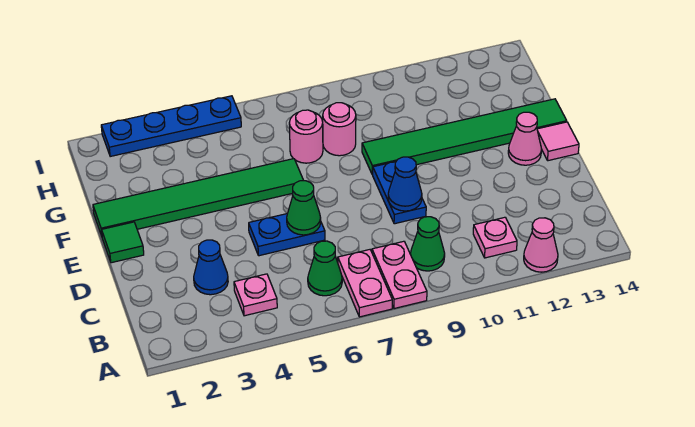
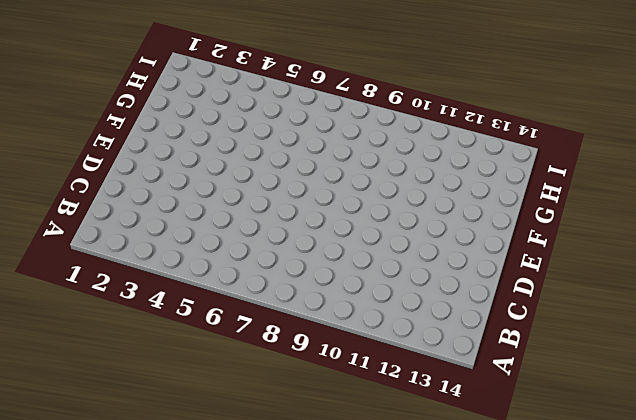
none -> pink 1x2 plate [338,250,392,317]
none -> pink 1x2 plate [372,241,427,309]
none -> pink 1x1 cone [524,218,558,272]

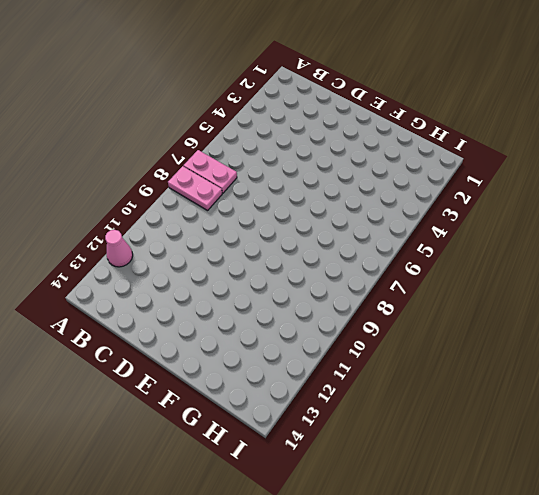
none -> pink 1x1 plate [234,274,277,316]
none -> green 1x1 cone [308,241,342,296]
none -> green 1x1 cone [411,217,445,271]

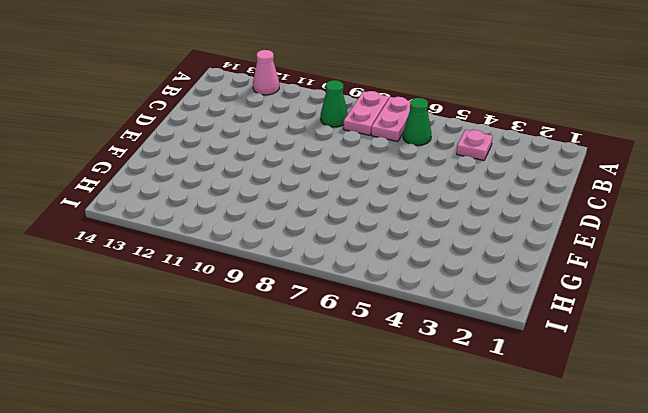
none -> pink 1x1 plate [473,217,517,258]
none -> blue 1x1 cone [194,240,228,295]
none -> blue 1x2 plate [249,213,325,256]

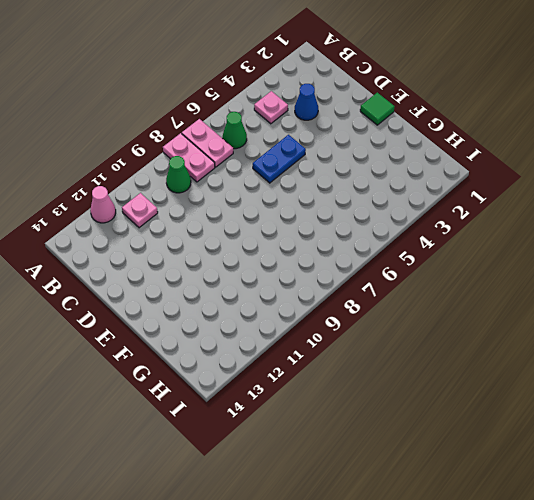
none -> blue 1x2 plate [373,162,426,224]
none -> pink 1x1 cone [508,112,541,165]
none -> pink 1x1 tile [537,122,579,161]

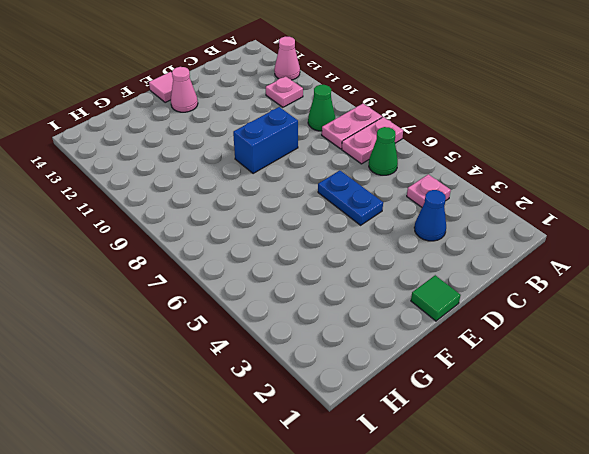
blue 1x2 brick [233,107,298,174] -> blue 1x2 plate [373,162,426,224]
none -> green 1x6 tile [93,159,304,236]
none -> green 1x6 tile [362,99,567,175]
none -> pink 1x1 round brick [289,110,323,163]

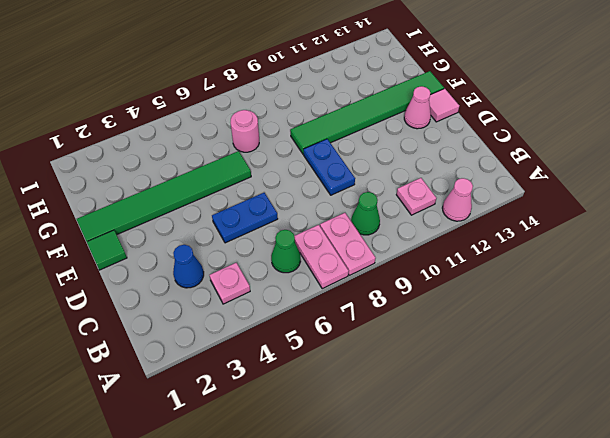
none -> pink 1x1 round brick [322,103,356,156]
none -> blue 1x4 plate [101,96,241,157]
none -> green 1x1 cone [287,181,321,235]

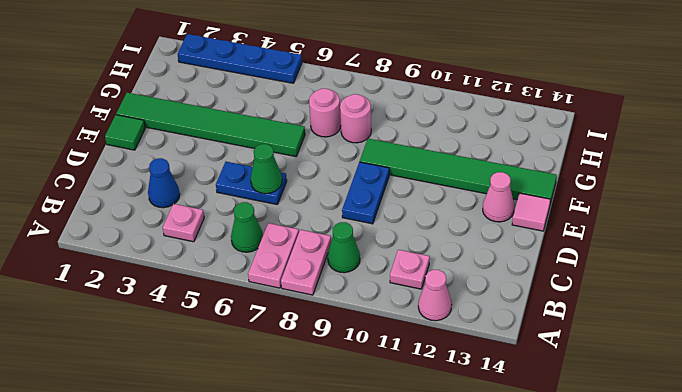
none -> blue 1x1 cone [388,157,422,211]

